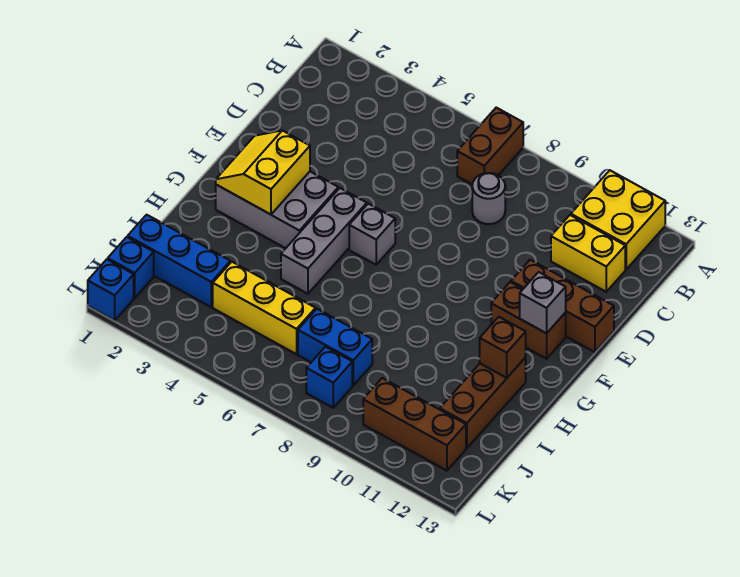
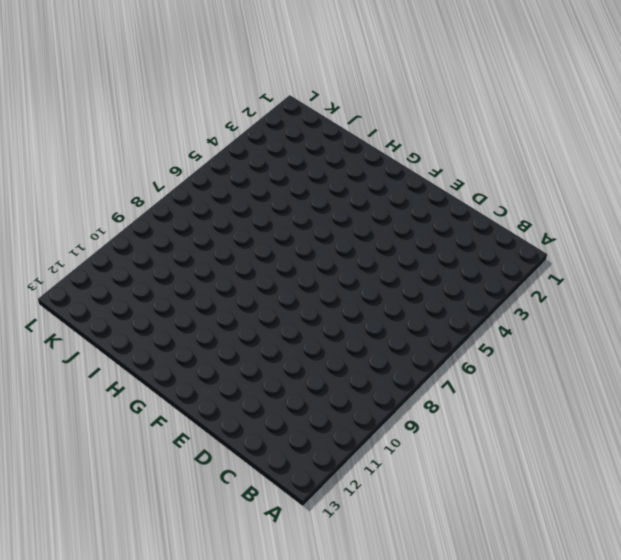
none -> brown 1x2 brick [457,108,523,185]
none -> yellow 2x2 brick [571,170,665,269]
none -> grey 1x1 round brick [472,173,505,224]

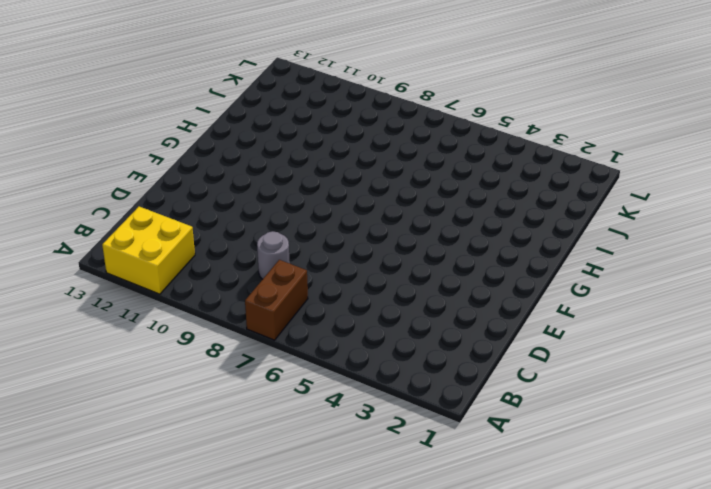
none -> yellow 1x2 brick [551,215,625,292]
none -> brown 1x3 brick [511,260,614,352]
none -> grey 2x3 brick [216,172,338,248]

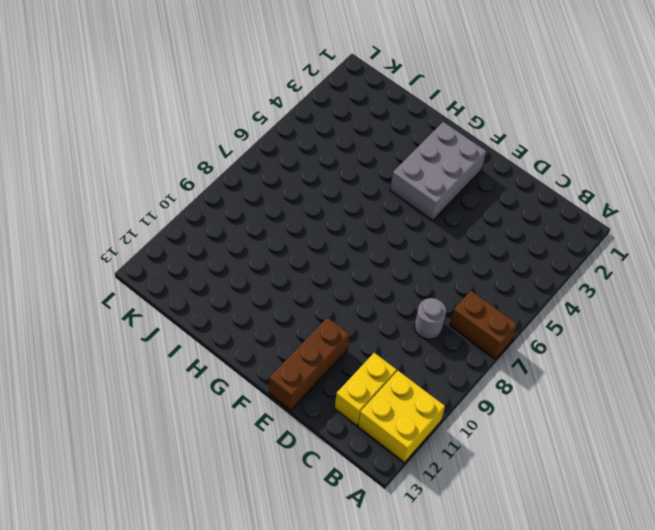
none -> grey 1x3 brick [281,188,367,294]
none -> grey 1x1 brick [349,204,395,265]
none -> brown 1x2 brick [491,282,566,359]

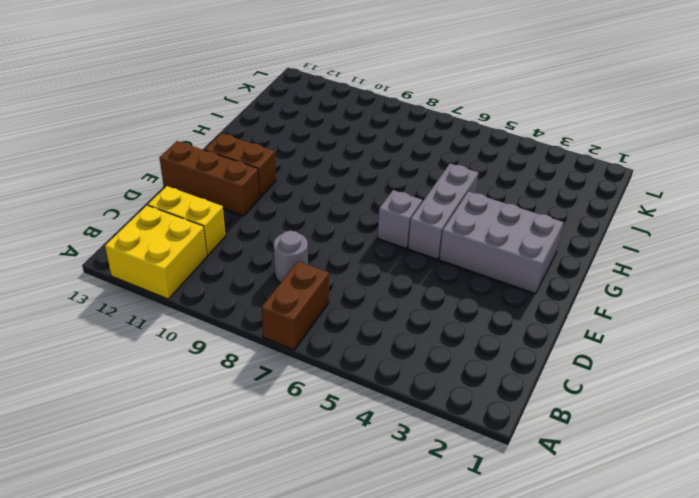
none -> brown 1x3 brick [440,357,526,448]
none -> blue 1x3 brick [128,215,230,307]
none -> yellow 1x3 brick [213,262,316,354]

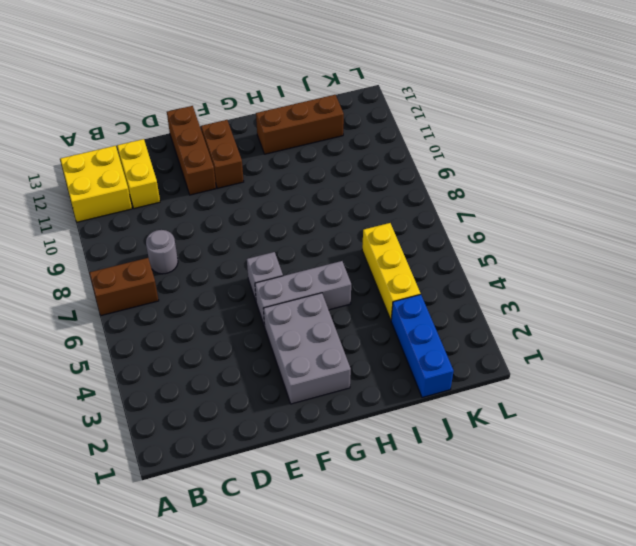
none -> blue 1x2 brick [298,309,372,385]
none -> blue 1x1 brick [108,237,154,298]
none -> blue 1x1 brick [306,347,352,408]

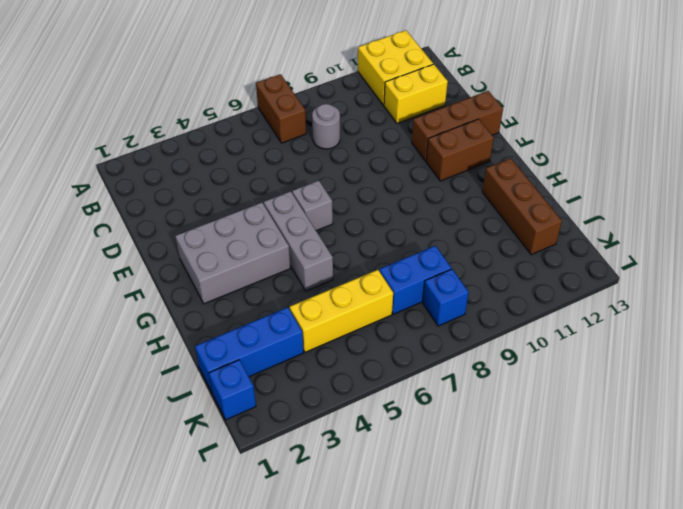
none -> brown 1x3 brick [363,378,466,471]
none -> blue 1x1 brick [88,259,134,320]
none -> yellow 2x2 slope [216,130,310,215]

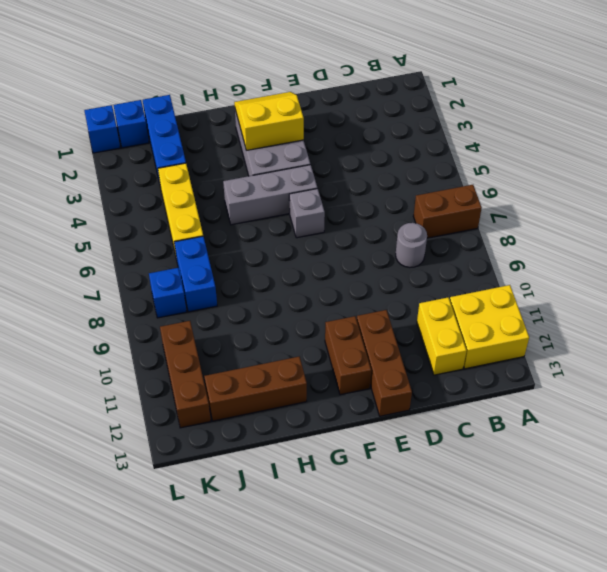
none -> grey 1x1 brick [520,272,566,333]
none -> brown 1x1 brick [480,317,526,378]

